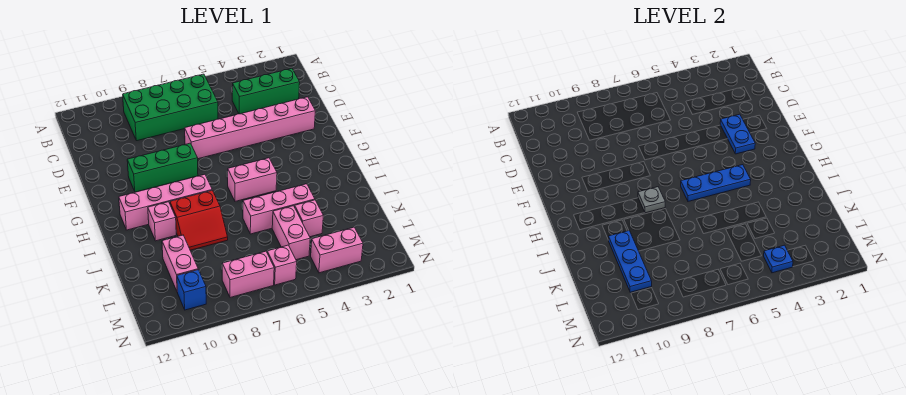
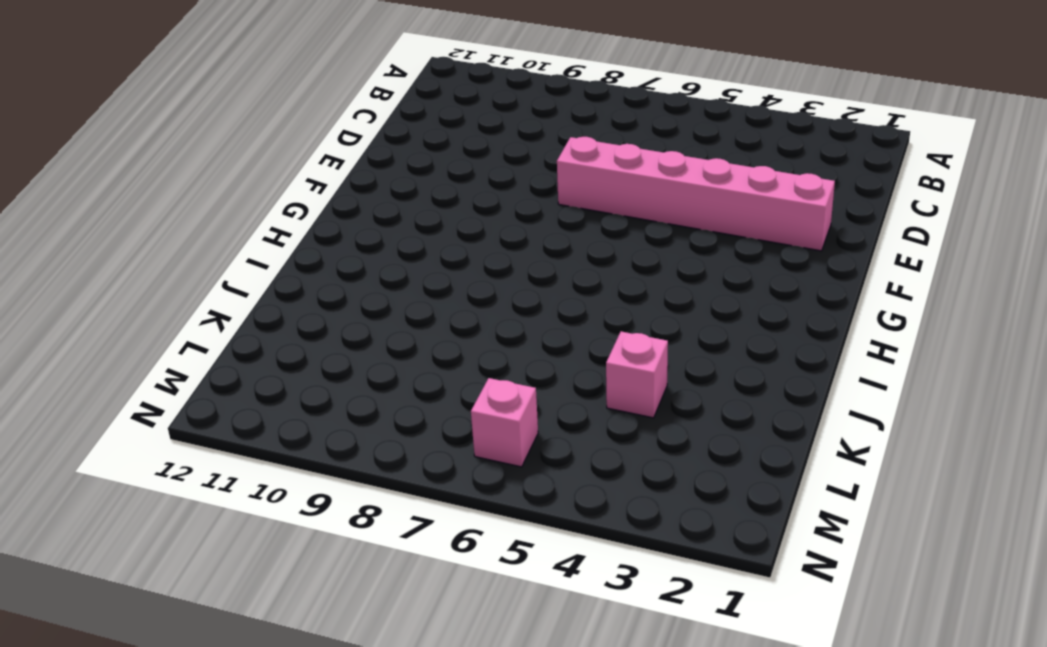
none -> green 2x4 brick [123,74,218,141]
none -> green 1x3 brick [232,68,300,114]
none -> green 1x3 brick [127,143,198,192]

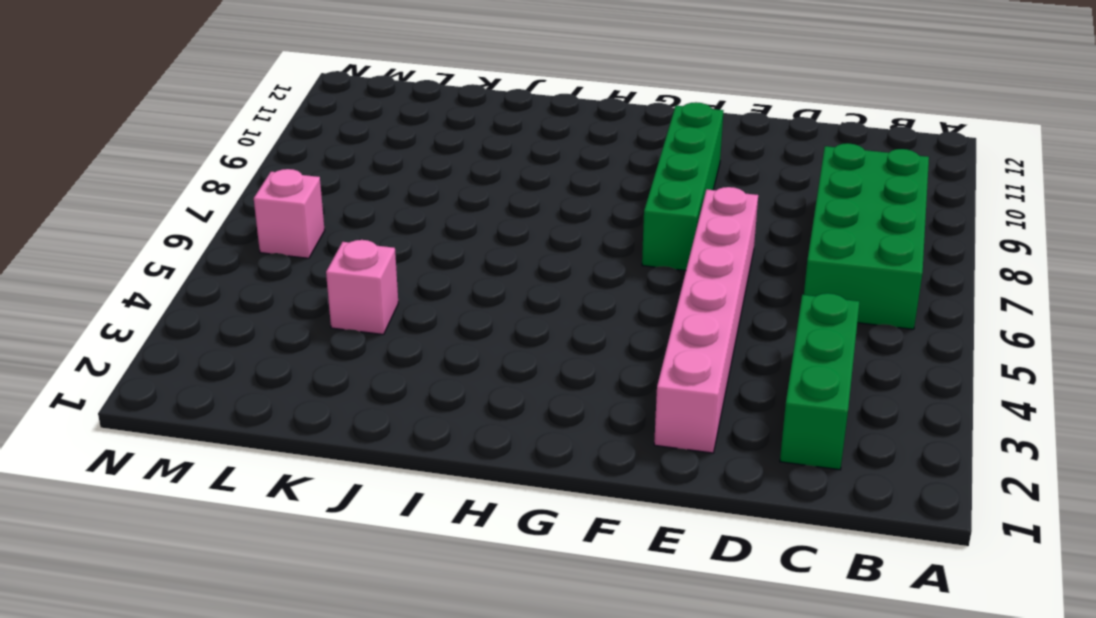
green 1x4 brick [642,102,723,271] -> green 1x3 brick [127,143,198,192]
none -> pink 1x2 brick [228,158,277,201]
none -> pink 1x4 brick [119,174,212,230]
none -> red 2x2 slope [170,190,228,250]

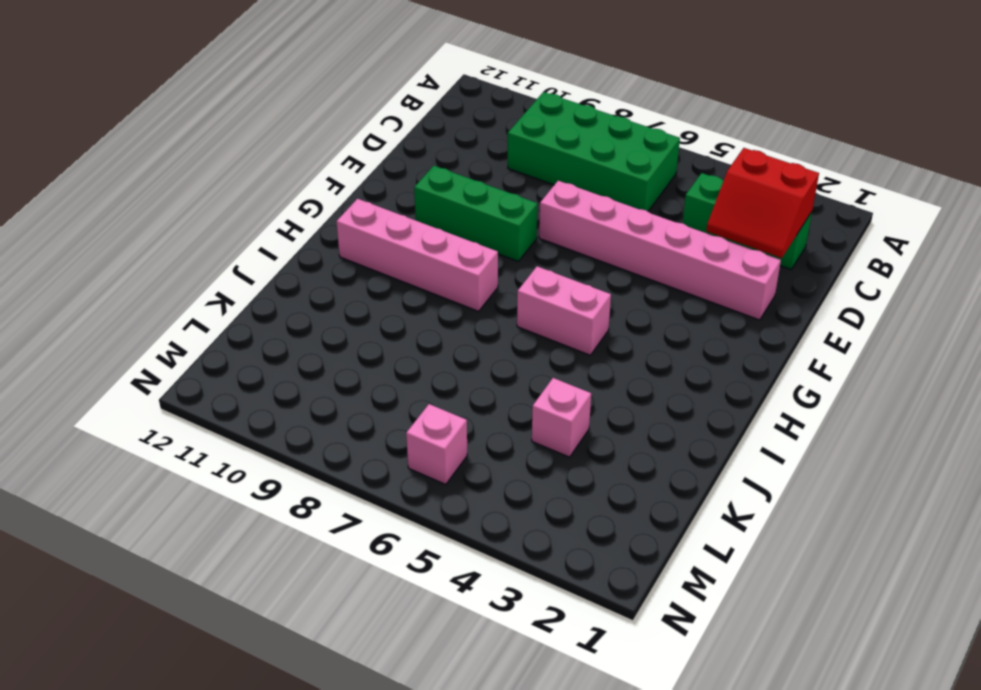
red 2x2 slope [706,148,819,258] -> red 2x2 slope moved to [170,190,228,250]
none -> pink 1x1 brick [148,202,176,241]
none -> pink 1x3 brick [243,184,315,234]
none -> pink 1x2 brick [272,206,310,260]

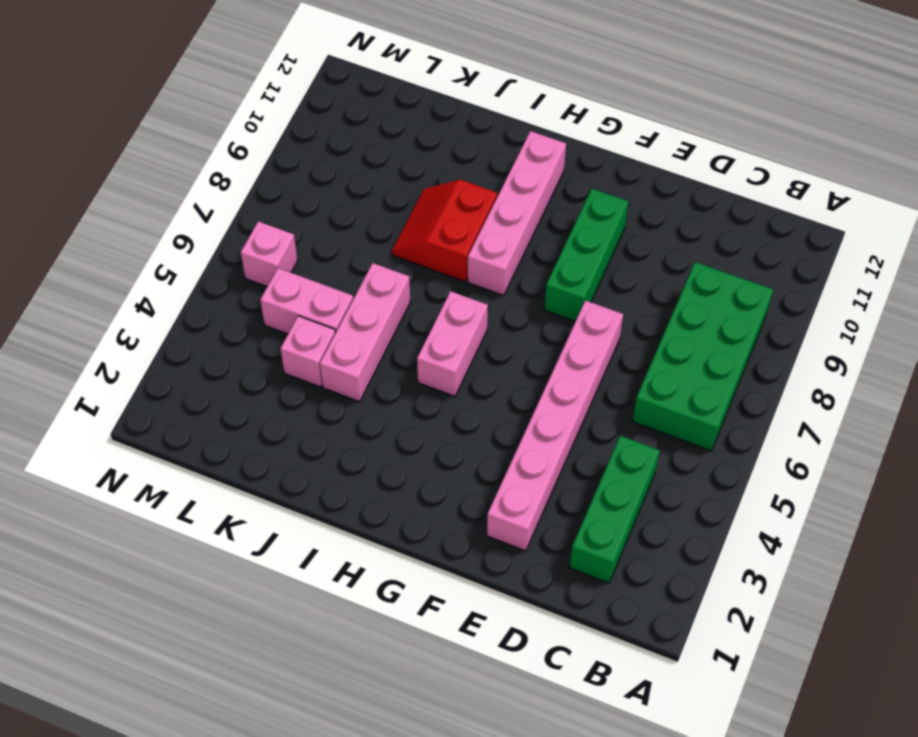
none -> pink 1x1 brick [148,202,176,241]
none -> pink 1x2 brick [162,235,198,291]
none -> pink 1x2 brick [311,227,363,273]

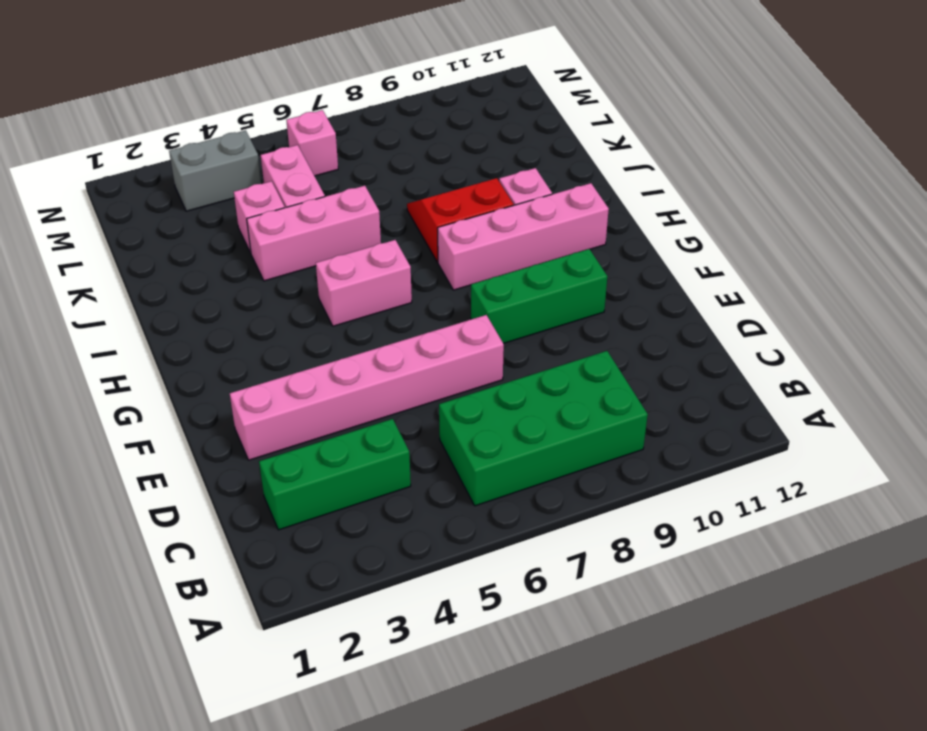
grey 1x2 brick [169,130,261,211] -> pink 1x2 brick [311,227,363,273]
none -> pink 1x2 brick [162,235,198,291]
none -> pink 1x2 brick [222,251,274,298]
none -> blue 1x1 brick [177,270,206,310]

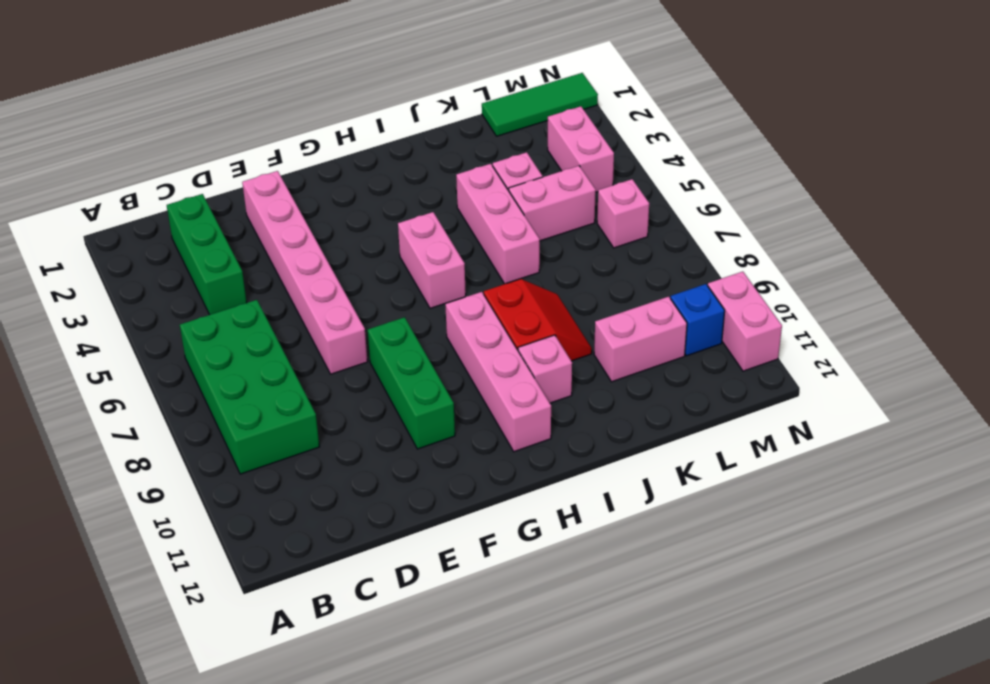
green 1x3 tile [482,73,598,136] -> none
pink 1x2 brick [708,272,782,371] -> pink 1x2 brick moved to [222,251,274,298]
none -> blue 1x2 plate [720,114,755,154]
none -> blue 1x3 plate [681,165,751,201]
none -> grey 1x1 plate [638,187,665,213]

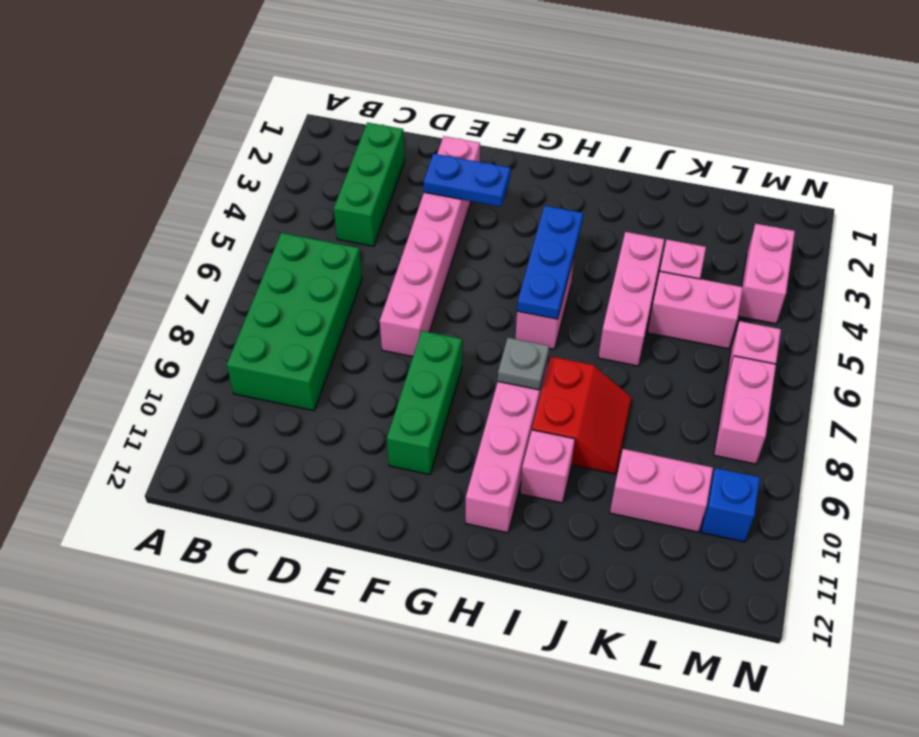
none -> blue 1x3 plate [609,231,652,292]
none -> blue 1x1 plate [764,245,793,273]

